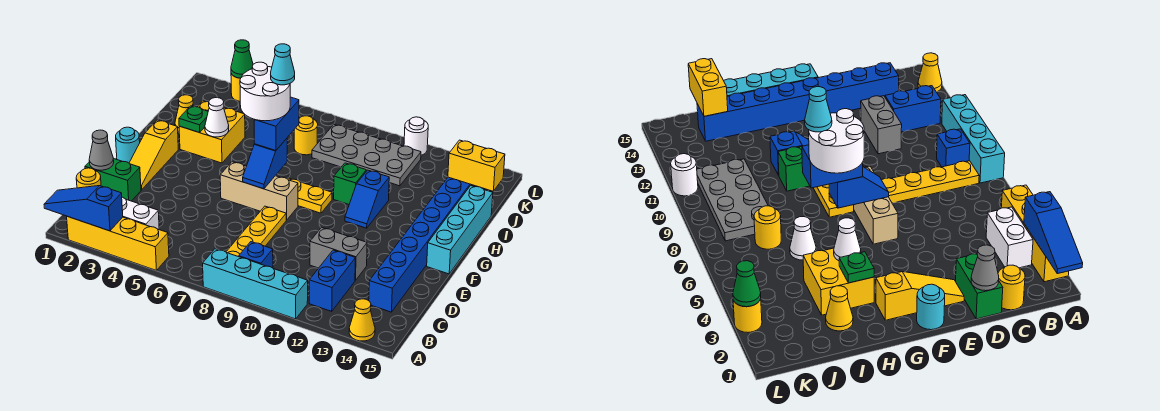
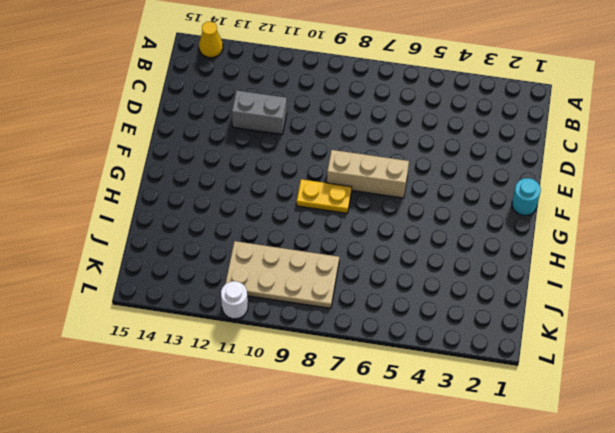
tan 2x4 plate [225,241,339,308] -> grey 2x4 plate [312,125,421,186]
none -> yellow 1x4 brick [67,216,169,271]
none -> cyan 1x4 brick [203,249,308,319]
none -> white 1x2 brick [122,197,159,229]
none -> yellow 1x4 plate [226,206,286,257]

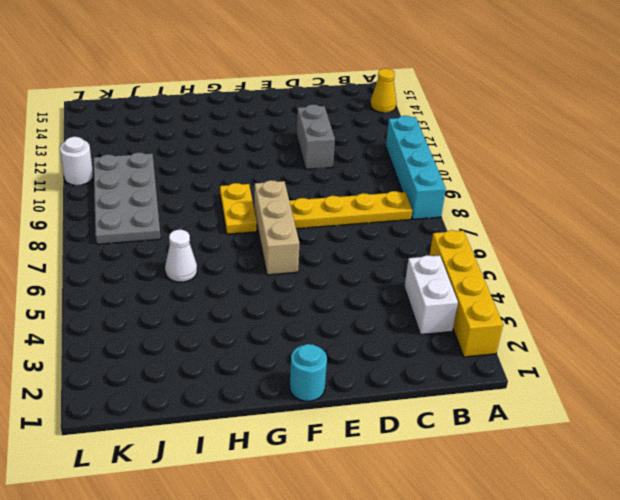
none -> blue 1x1 brick [239,242,273,268]
none -> blue 1x2 brick [309,250,355,311]
none -> yellow 1x1 round brick [76,168,101,188]
none -> blue 1x8 brick [369,177,477,312]

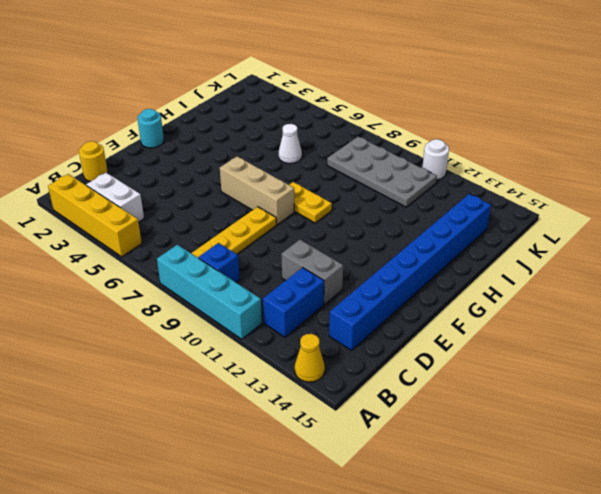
none -> green 1x2 brick [85,158,141,201]
none -> yellow 1x3 slope [129,120,178,190]
none -> cyan 1x4 brick [427,186,493,274]
none -> blue 1x2 slope [345,170,389,228]

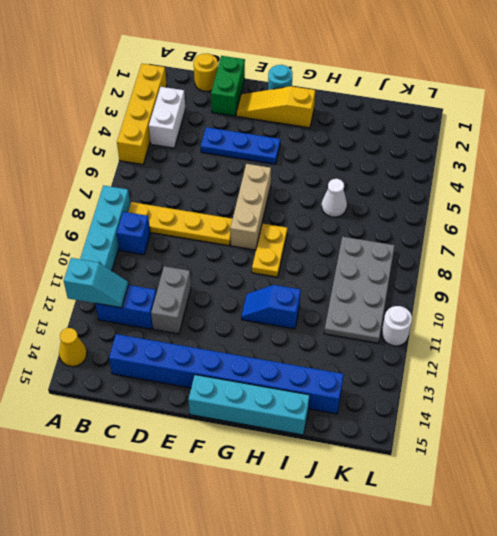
cyan 1x2 slope [64,258,128,308] -> none
blue 1x3 plate [201,127,280,164] -> none
none -> yellow 2x2 brick [179,101,245,163]
none -> green 1x1 brick [334,163,366,204]
none -> yellow 1x1 cone [175,95,194,132]
none -> yellow 1x1 round brick [294,116,318,155]

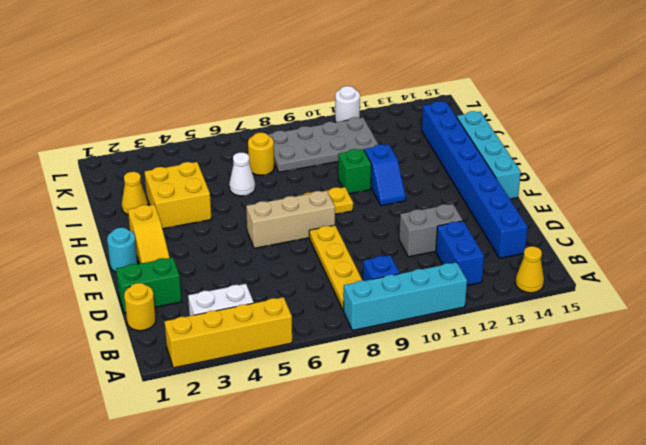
none -> yellow 1x1 round brick [231,74,240,101]
none -> blue 1x3 slope [44,186,123,231]
none -> grey 1x1 cone [89,130,114,170]
none -> blue 1x2 slope [243,139,287,189]

